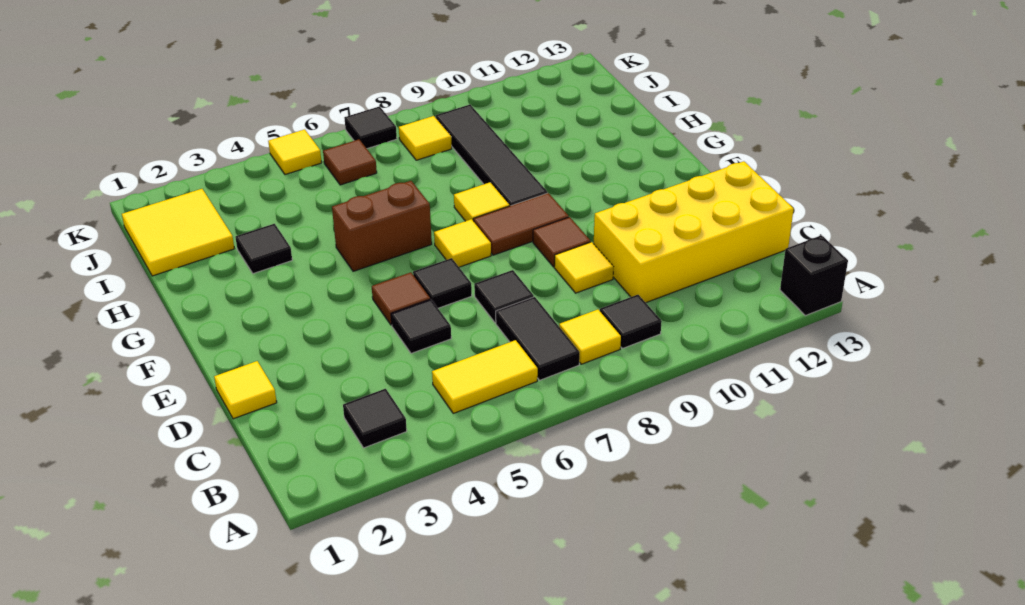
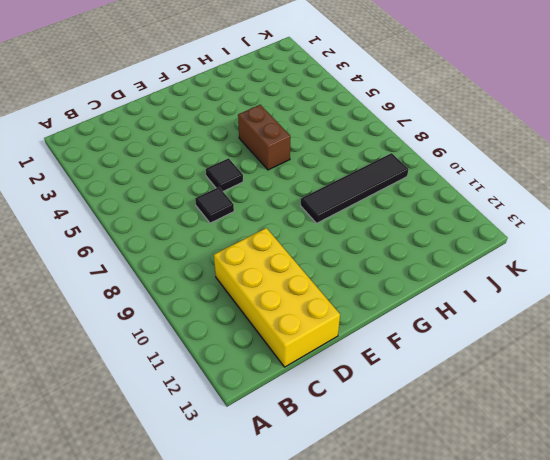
none -> black 1x1 brick [780,235,848,316]
none -> black 1x1 tile [343,389,407,448]
none -> yellow 1x2 tile [432,340,538,413]

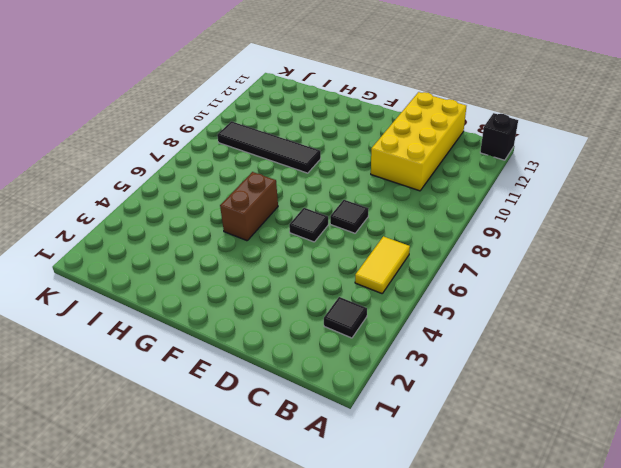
none -> black 1x2 tile [496,297,580,380]
none -> yellow 1x1 tile [559,310,621,364]
none -> black 1x1 tile [600,295,662,349]

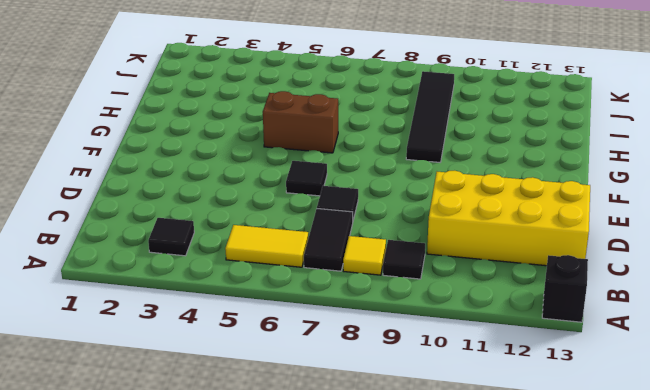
none -> yellow 1x1 tile [214,361,277,419]
none -> black 1x1 tile [391,299,451,353]
none -> yellow 1x1 tile [554,242,613,293]

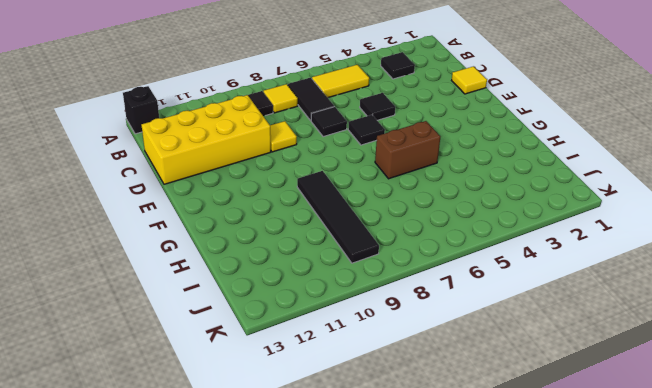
none -> brown 1x1 tile [372,272,430,325]
none -> brown 1x1 tile [533,217,591,267]
none -> yellow 1x1 tile [434,219,491,267]

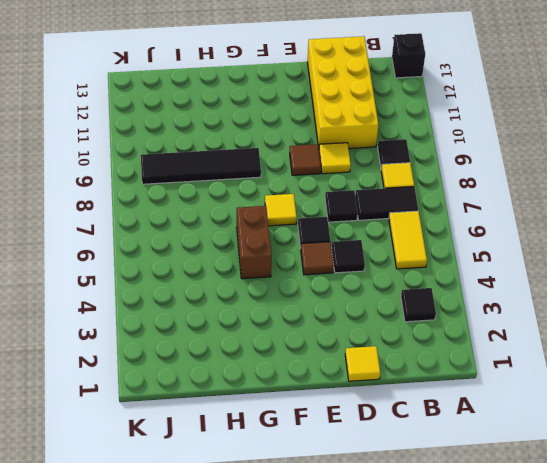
none -> brown 1x2 tile [473,193,569,255]
none -> yellow 1x1 tile [454,182,509,221]
none -> black 1x1 tile [235,224,292,274]

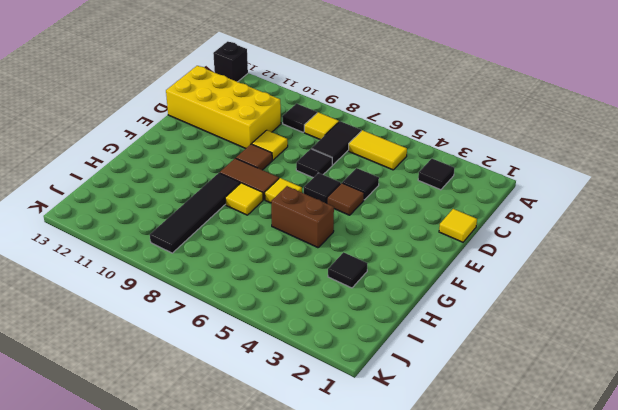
none -> yellow 2x2 tile [122,189,234,276]
none -> brown 1x1 tile [323,139,377,185]
none -> yellow 1x1 tile [399,116,452,160]

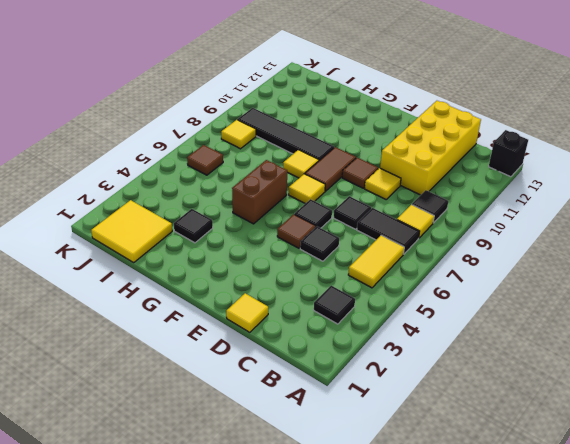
none -> yellow 1x1 tile [268,129,322,175]
none -> black 1x1 tile [344,106,397,149]

